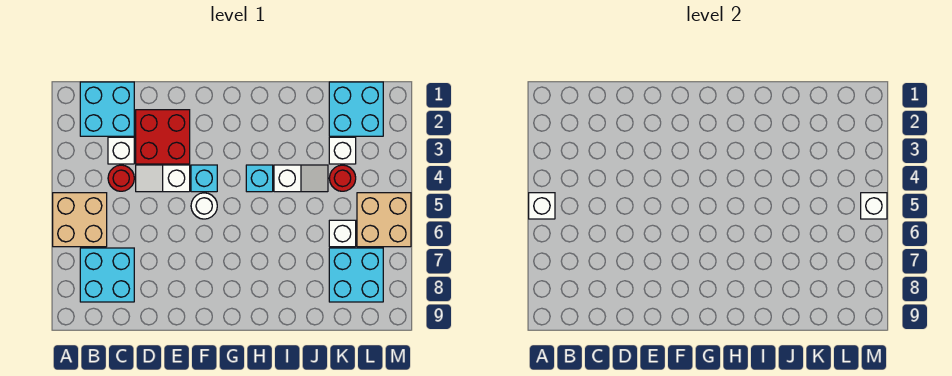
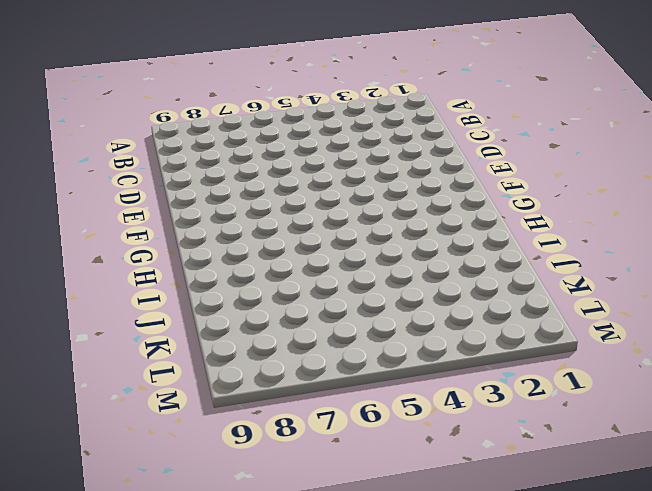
none -> tan 2x2 brick [53,193,107,247]
none -> cyan 2x2 brick [80,82,134,136]
none -> cyan 2x2 brick [80,248,134,302]

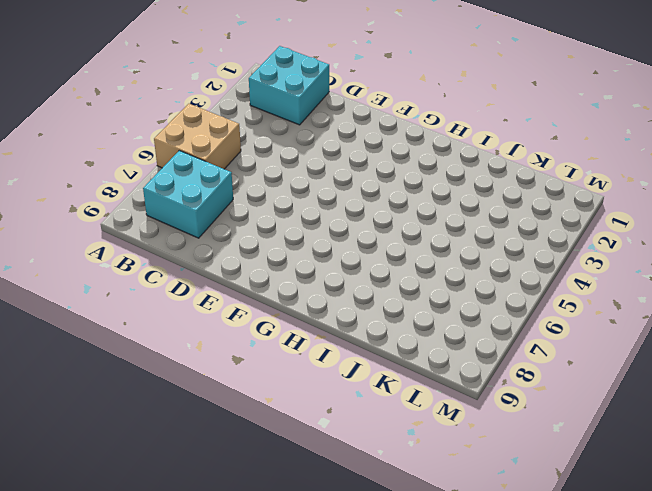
none -> white 1x1 brick [108,137,134,164]
none -> red 1x1 round brick [108,165,134,191]
none -> red 2x2 brick [136,110,190,164]

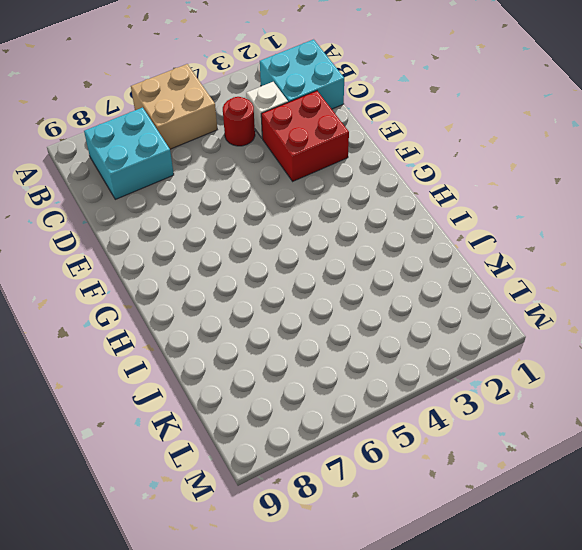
none -> white 1x2 slope [136,165,190,192]
none -> cyan 1x1 brick [191,165,217,192]
none -> white 1x1 round brick [191,193,217,219]

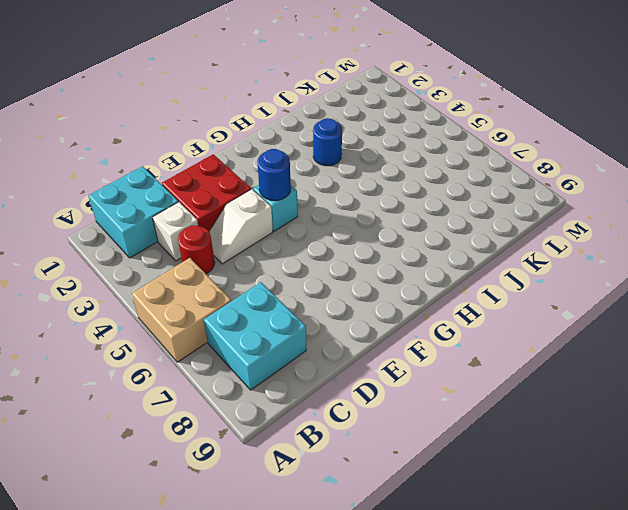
blue 1x1 round brick [257,149,291,201] -> none
blue 1x1 round brick [313,118,342,166] -> none
none -> white 1x1 round brick [191,193,217,219]
none -> cyan 1x1 brick [246,165,273,192]
none -> white 1x2 slope [274,165,328,192]

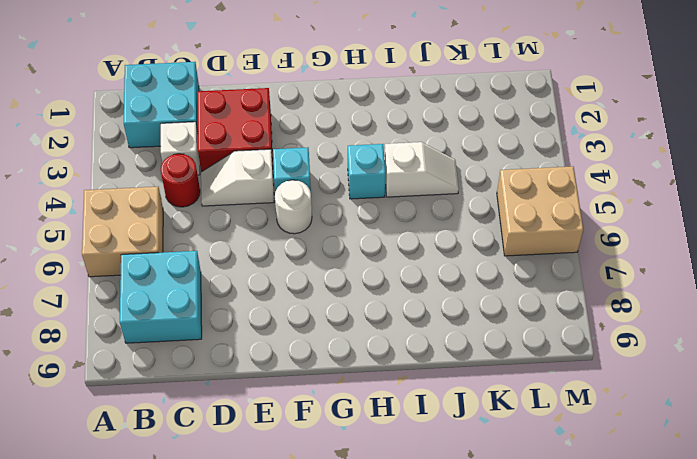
none -> cyan 2x2 brick [329,82,383,136]
none -> white 1x1 brick [329,137,356,164]
none -> red 1x1 round brick [329,165,356,191]

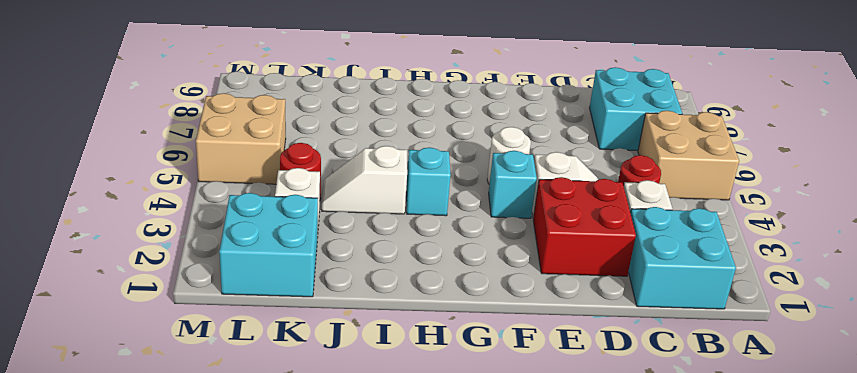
none -> white 1x1 brick [329,220,356,247]
none -> cyan 2x2 brick [329,248,383,302]
none -> white 1x1 brick [529,193,555,219]

